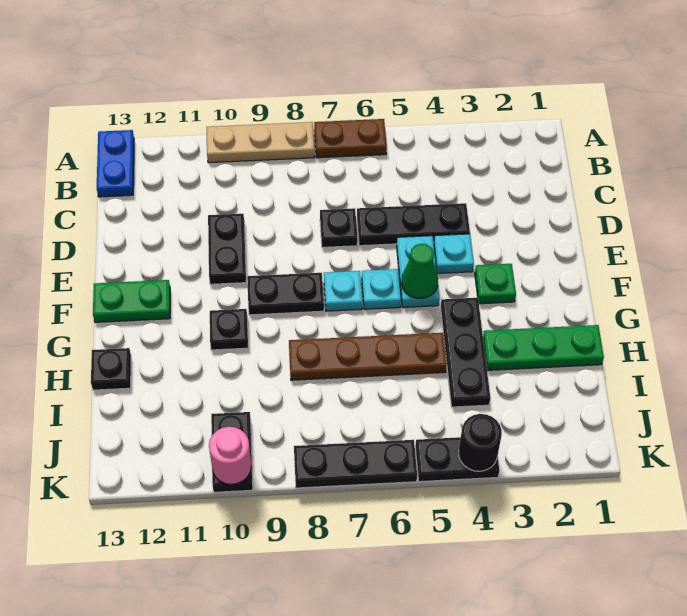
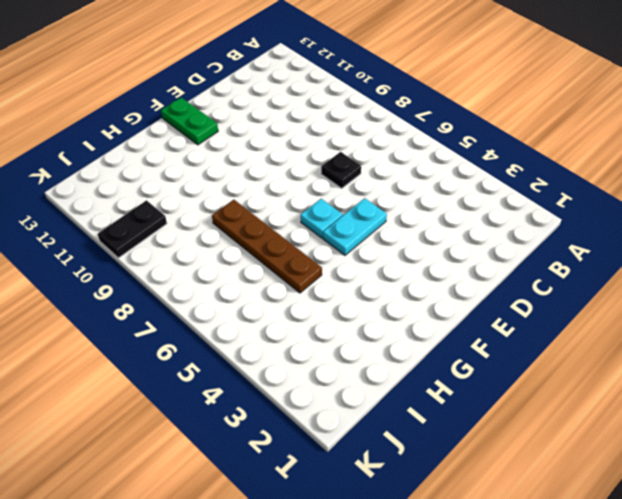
none -> brown 1x2 plate [314,119,387,158]
none -> tan 1x3 plate [207,122,314,163]
none -> blue 1x2 plate [97,130,134,197]

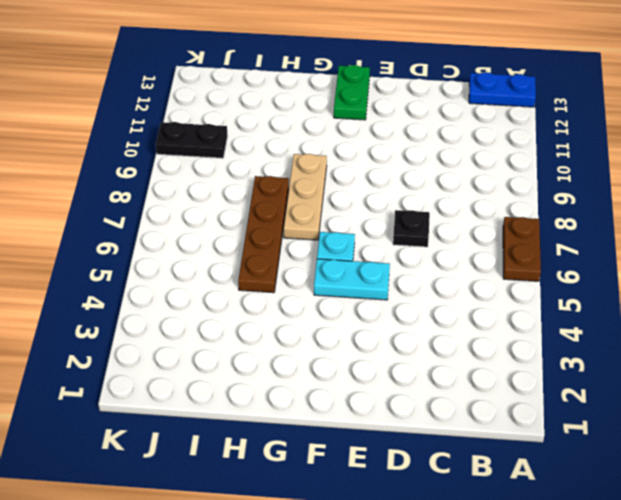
tan 1x3 plate [283,154,327,240] -> tan 1x3 plate moved to [207,122,314,163]
none -> black 1x3 plate [357,203,470,246]
none -> black 1x2 plate [208,214,246,284]
none -> cyan 1x1 plate [434,234,474,274]

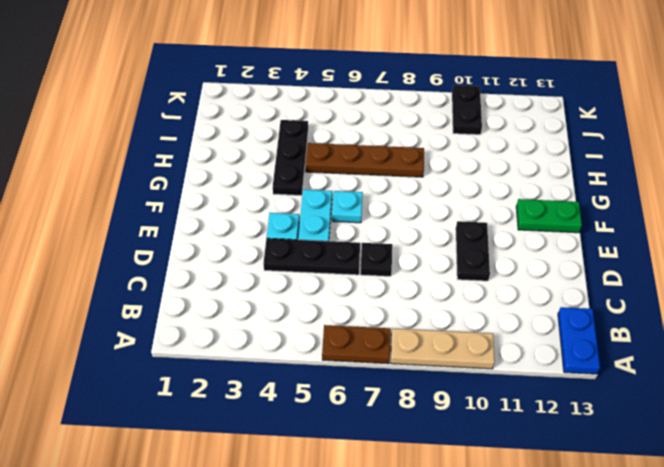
none -> green 1x1 plate [475,264,516,304]
none -> cyan 1x1 plate [324,271,362,311]
none -> black 1x2 plate [247,273,324,315]

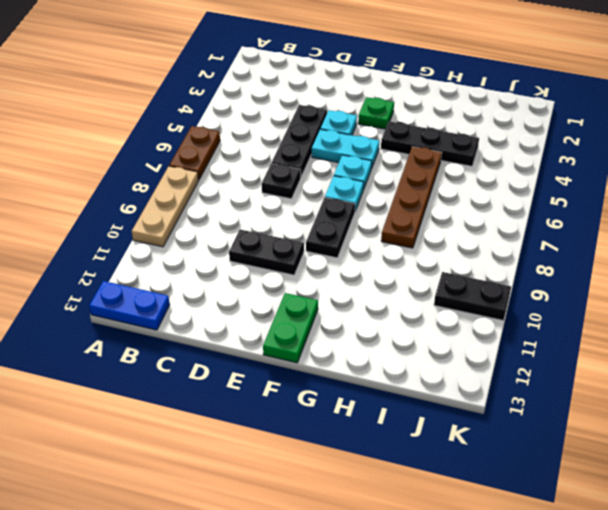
none -> black 1x1 plate [210,309,248,350]
none -> green 1x3 plate [483,325,604,370]
none -> black 1x1 plate [91,348,131,390]

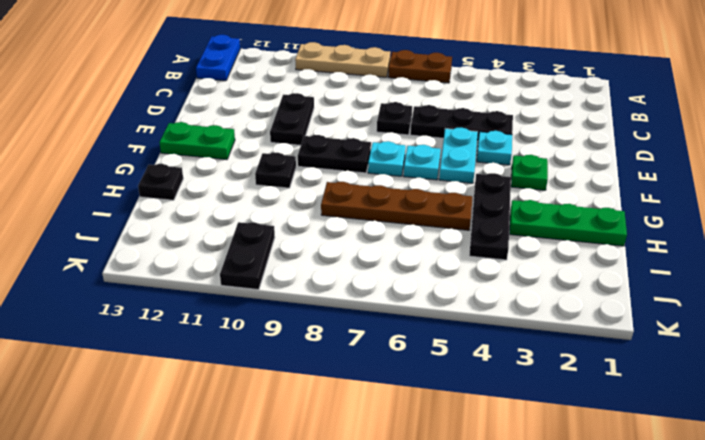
none -> black 1x2 plate [415,437,499,482]
none -> black 1x3 plate [294,440,417,488]
none -> green 1x1 cone [401,244,438,299]

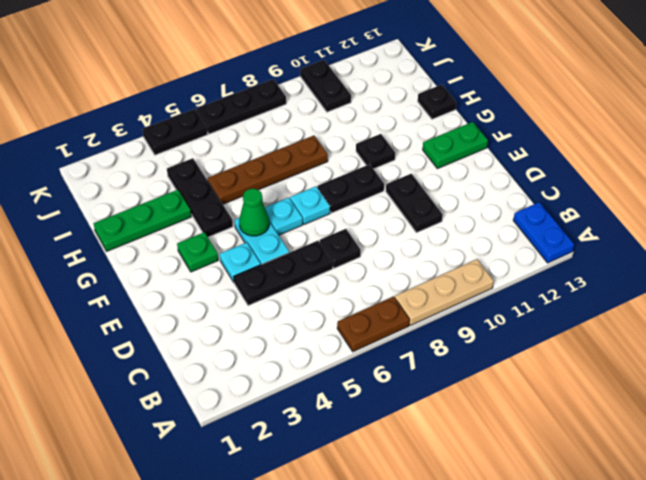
none -> black 1x1 round brick [459,414,502,471]
none -> pink 1x1 round brick [209,427,251,484]

